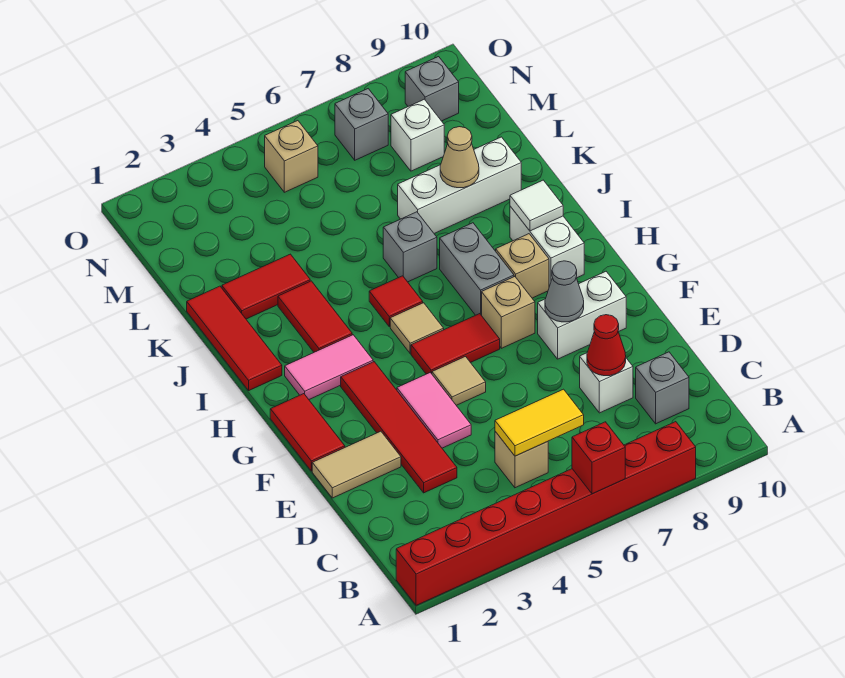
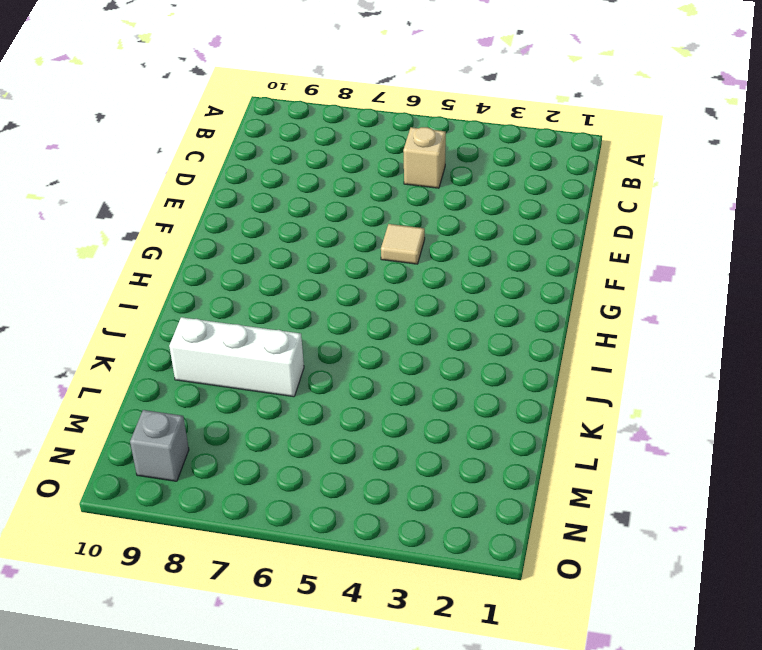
none -> red 1x8 brick [396,422,696,605]
none -> grey 1x1 brick [636,352,689,424]
none -> red 1x4 tile [341,362,457,493]
none -> white 1x1 brick [580,353,633,413]

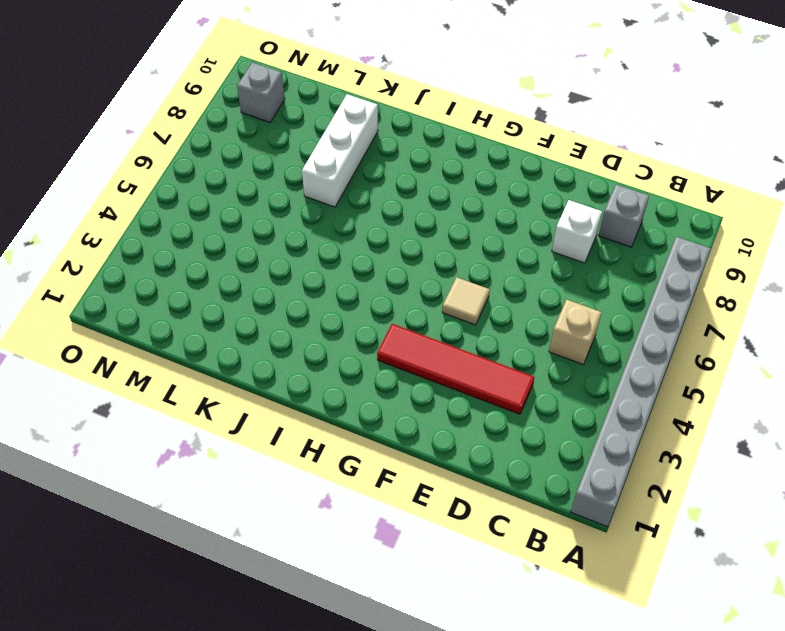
grey 1x8 brick [571,237,711,527] -> red 1x8 brick [396,422,696,605]
none -> tan 1x2 tile [312,431,401,498]
none -> pink 1x2 tile [397,373,471,448]
none -> red 1x2 tile [270,394,345,471]
none -> white 1x2 brick [538,272,626,359]

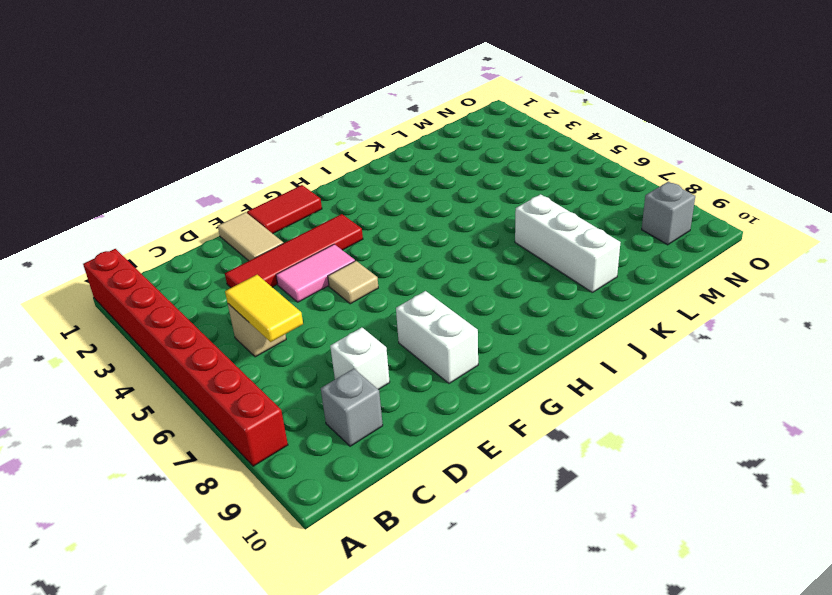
none -> red 1x2 tile [411,314,500,374]
none -> tan 1x1 brick [482,277,535,348]
none -> pink 1x2 tile [285,335,373,399]
none -> tan 1x1 tile [390,303,444,354]

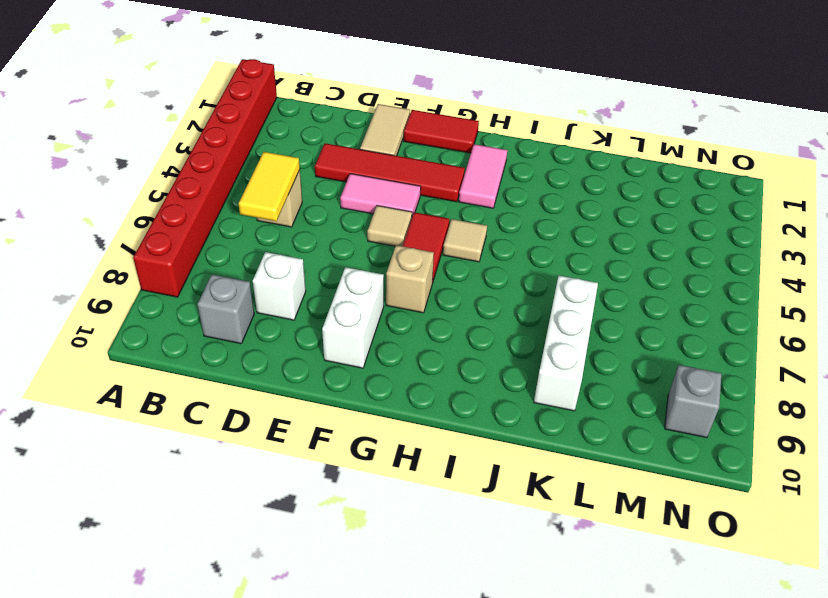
none -> grey 1x2 brick [440,223,514,316]
none -> tan 1x1 brick [496,234,549,298]
none -> white 1x2 brick [510,206,584,287]
none -> red 1x3 tile [187,286,282,390]

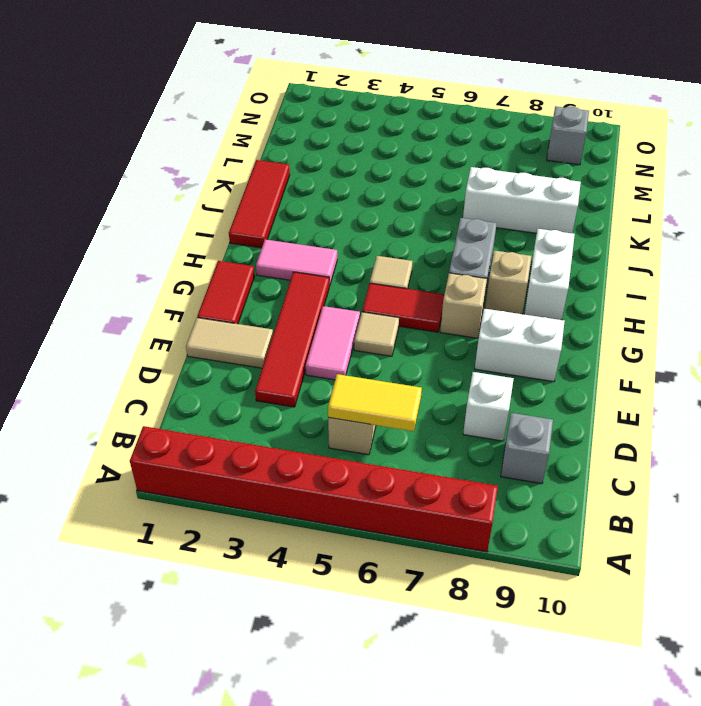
none -> red 1x2 tile [278,281,352,352]
none -> red 1x1 tile [369,276,423,327]
none -> grey 1x1 brick [383,212,437,282]
none -> red 1x2 tile [222,254,310,319]

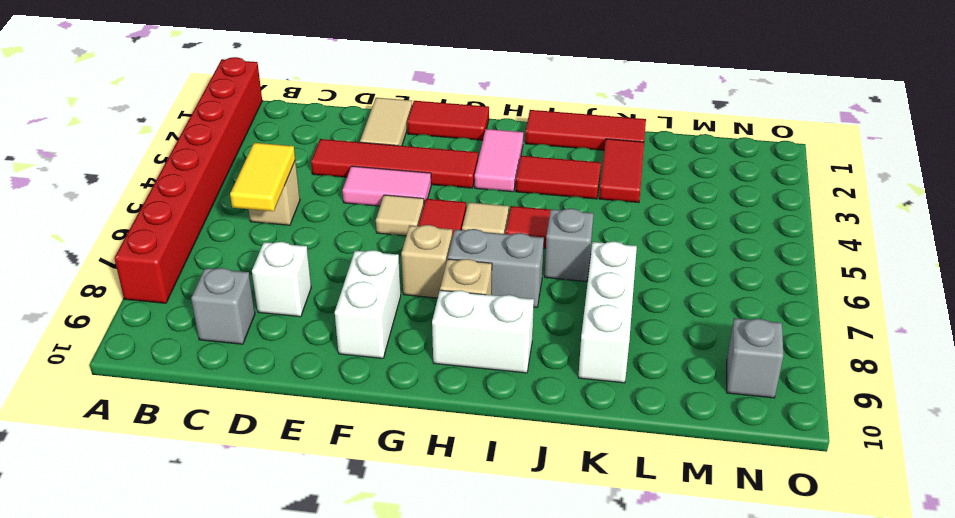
none -> white 1x1 brick [391,99,444,171]
none -> tan 1x1 brick [265,121,318,192]
none -> grey 1x1 brick [335,89,388,160]
none -> red 1x1 brick [572,422,625,494]

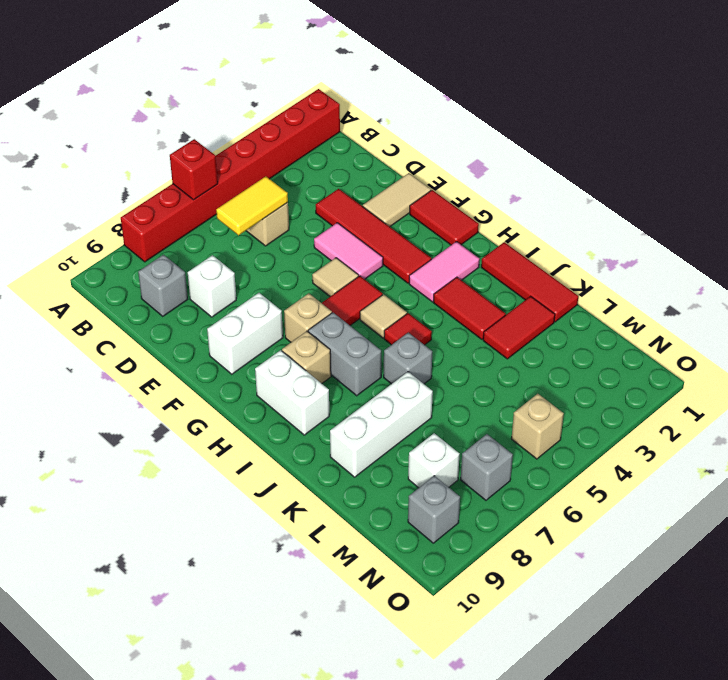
none -> red 1x1 cone [587,315,626,376]
none -> grey 1x1 cone [545,261,584,322]
none -> white 1x1 tile [510,180,563,231]
none -> tan 1x1 cone [440,127,479,188]

